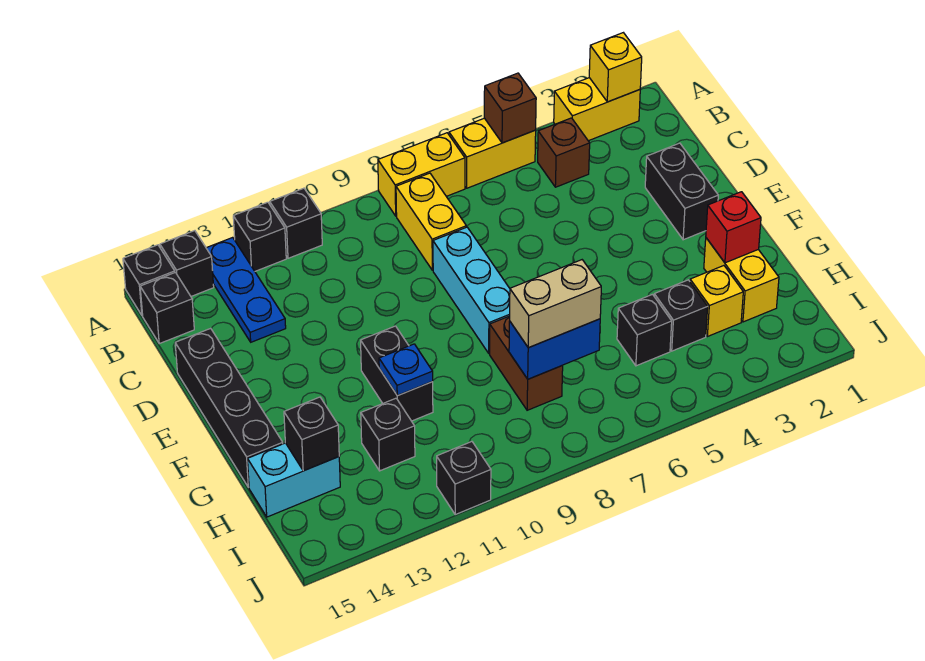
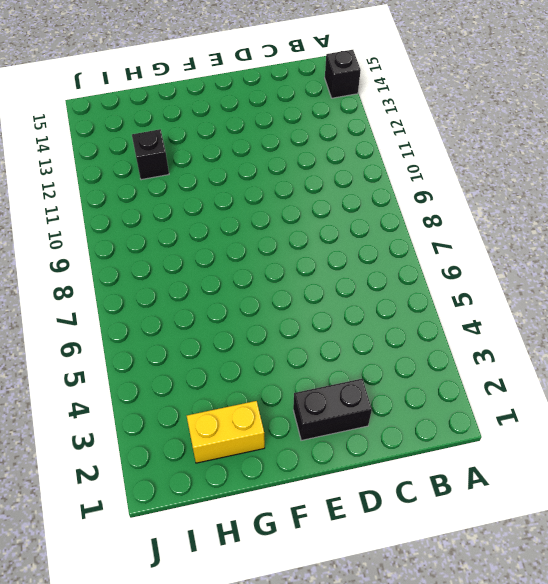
none -> yellow 1x2 brick [554,78,640,141]
none -> yellow 1x2 brick [449,118,536,188]
none -> yellow 1x2 brick [378,133,465,216]
none -> black 1x1 brick [270,188,322,258]

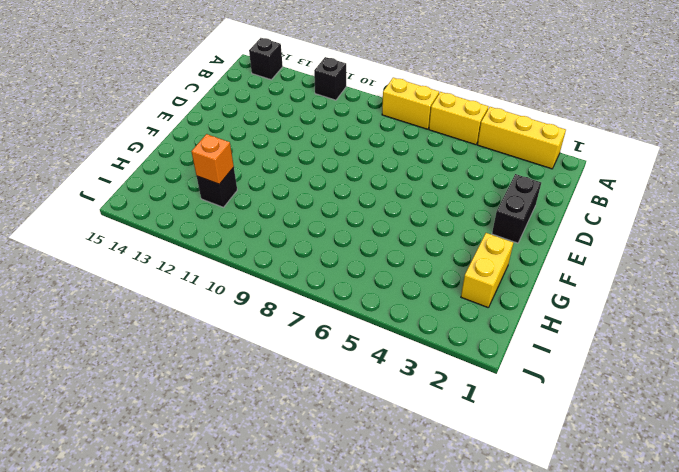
yellow 1x3 brick [477,107,566,169] -> yellow 1x2 brick [554,78,640,141]
orange 1x1 brick [191,134,234,184] -> none
none -> black 1x1 brick [233,202,286,271]
none -> blue 1x3 plate [206,237,286,342]
none -> black 1x1 brick [123,245,175,316]
none -> brown 1x1 brick [538,118,590,187]

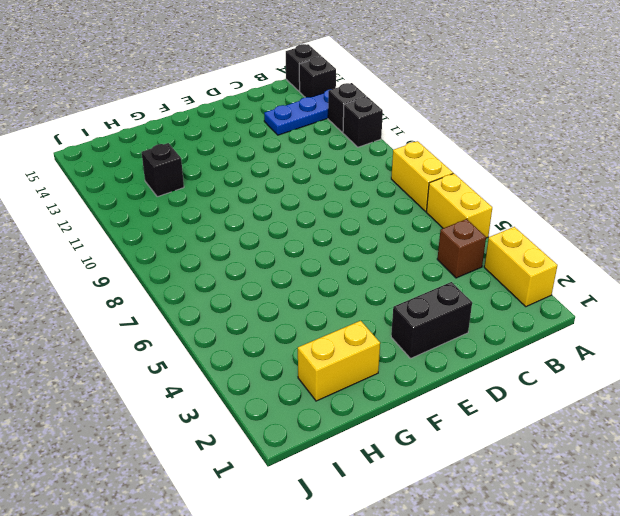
none -> yellow 1x2 brick [396,173,466,270]
none -> black 1x1 brick [140,272,194,344]
none -> cyan 1x3 brick [433,227,510,353]
none -> black 1x4 brick [175,328,283,487]

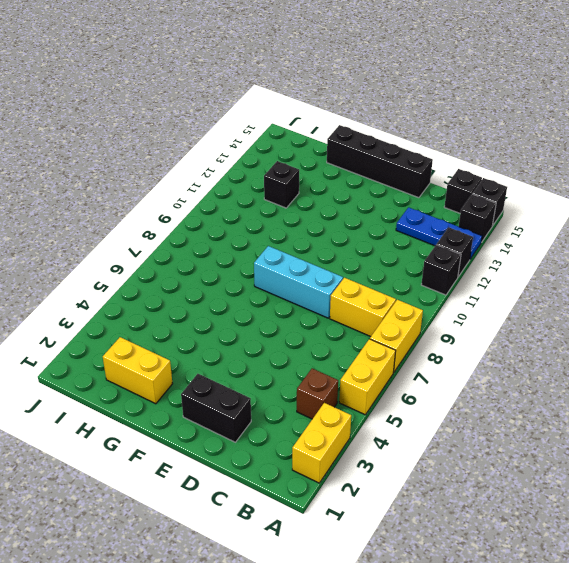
none -> black 1x2 brick [361,326,433,421]
none -> brown 1x2 brick [490,316,563,410]
none -> yellow 1x1 brick [690,266,743,337]
none -> black 1x1 brick [654,280,708,351]

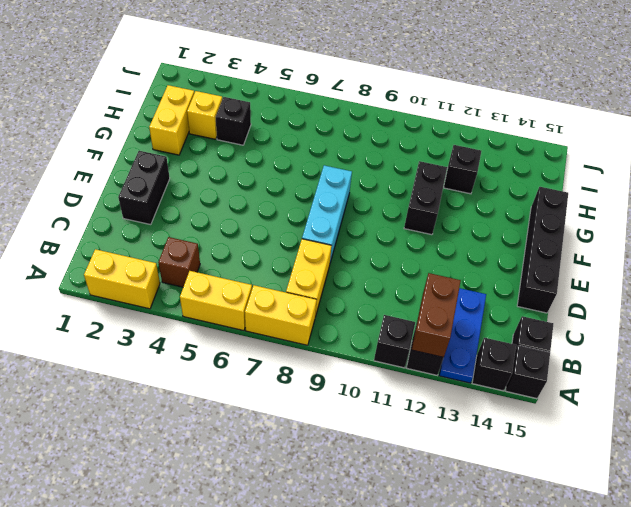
brown 1x2 brick [411,273,461,357] -> brown 1x2 brick moved to [490,316,563,410]
none -> black 1x1 brick [617,294,672,366]
none -> cyan 1x2 brick [248,443,340,517]
none -> black 1x1 brick [437,442,491,514]
none -> yellow 1x1 brick [589,33,642,102]

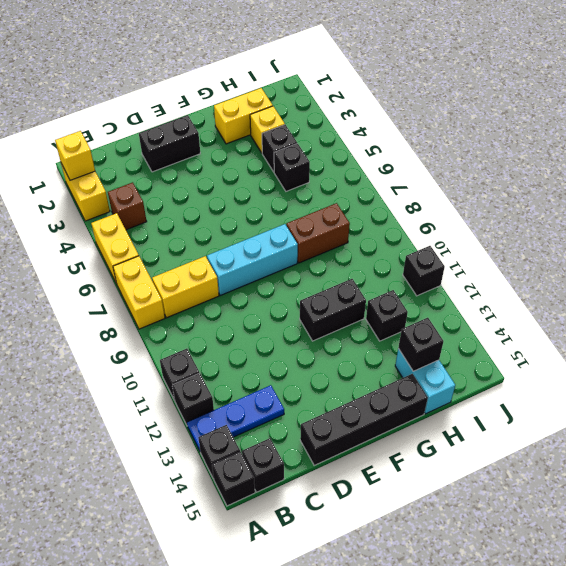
none -> brown 1x1 brick [484,73,536,143]
none -> red 1x1 brick [706,192,761,263]
none -> blue 1x1 plate [379,344,433,396]
none -> blue 1x2 brick [509,319,600,379]

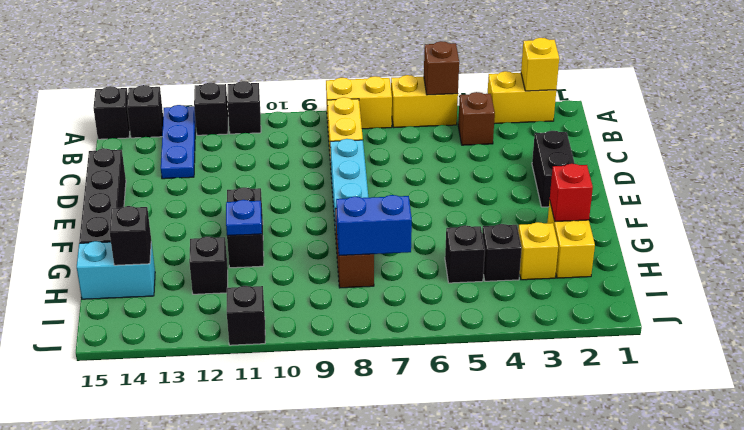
none -> black 1x1 brick [140,272,194,344]
none -> tan 1x2 brick [509,260,601,348]

